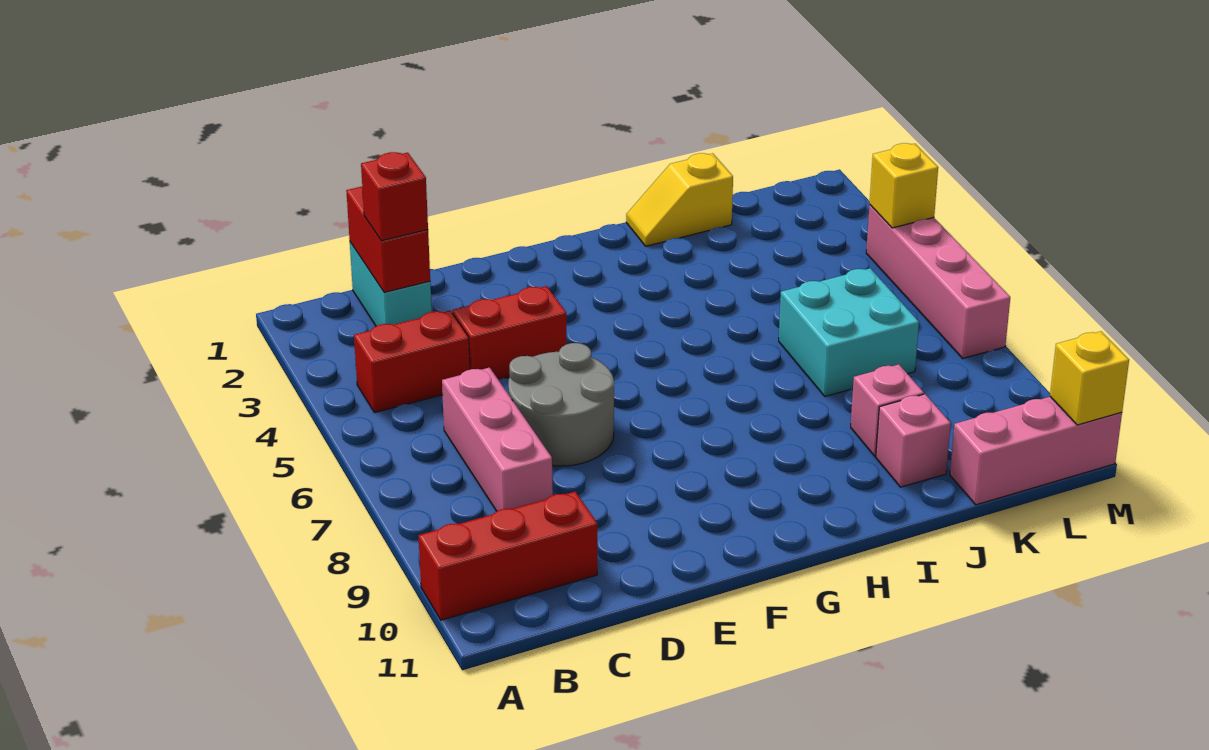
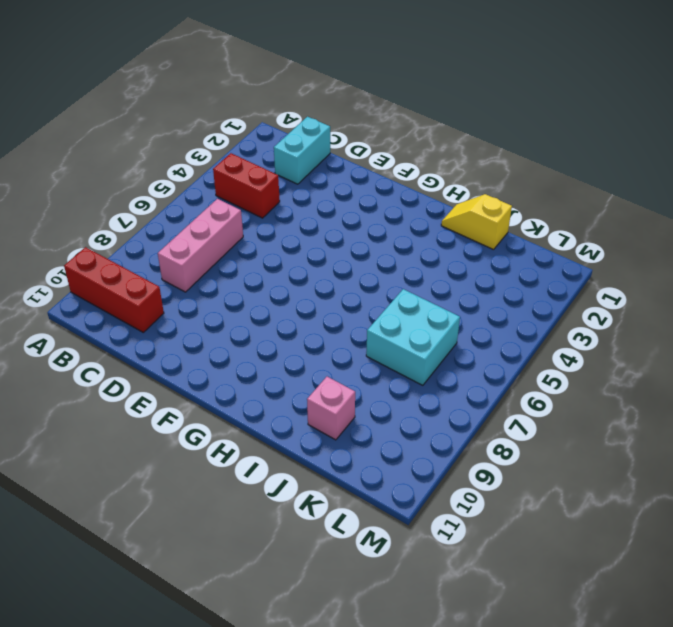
none -> red 1x2 brick [453,286,567,379]
none -> grey 2x2 round brick [508,343,614,466]
none -> pink 1x1 brick [851,364,924,456]

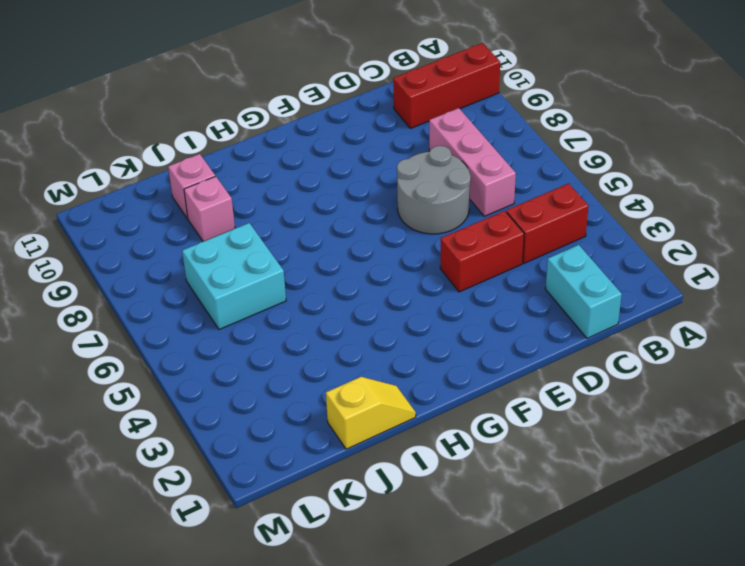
none -> pink 1x3 brick [950,397,1122,505]
none -> pink 1x4 brick [866,205,1010,358]
none -> red 1x2 brick [346,187,430,292]

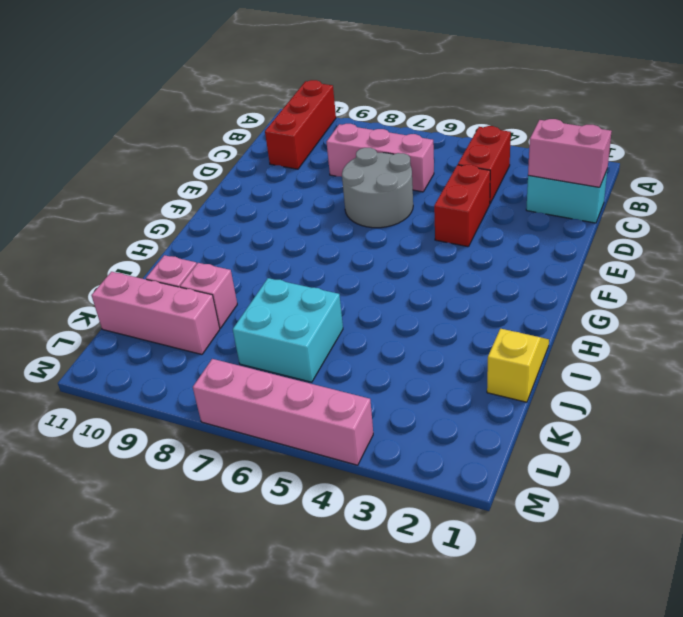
pink 1x2 brick [528,119,612,187] -> red 1x2 brick [346,187,430,292]
pink 1x3 brick [91,272,220,354] -> pink 1x3 brick turned to [950,397,1122,505]
none -> yellow 1x1 brick [870,143,938,228]
none -> yellow 1x1 brick [1050,331,1129,425]
none -> red 1x1 brick [361,152,428,241]

